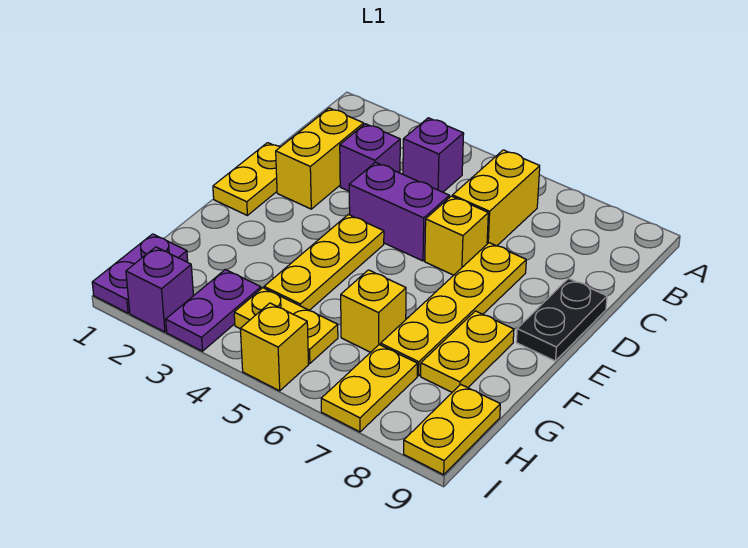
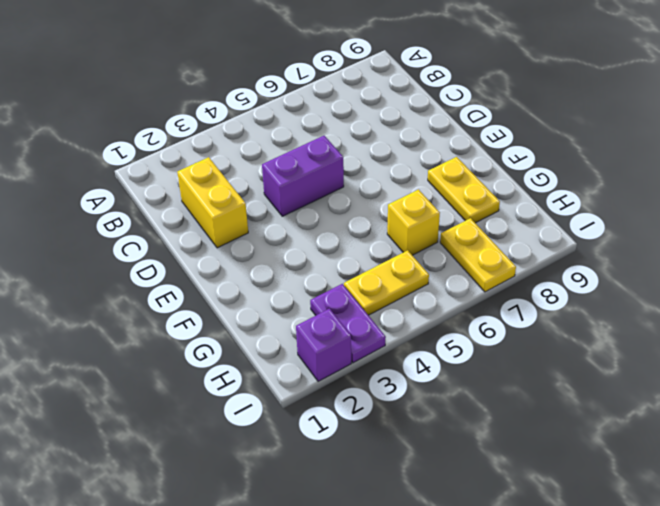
none -> purple 1x1 brick [403,118,464,192]
none -> yellow 1x2 brick [453,150,540,246]
none -> purple 1x1 brick [340,124,400,191]

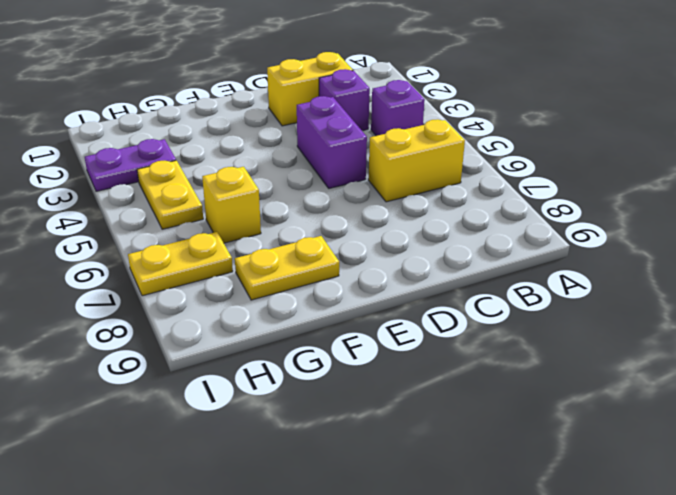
none -> yellow 1x2 plate [213,143,280,215]
none -> yellow 1x1 brick [425,196,488,275]
none -> yellow 1x4 plate [381,243,526,376]

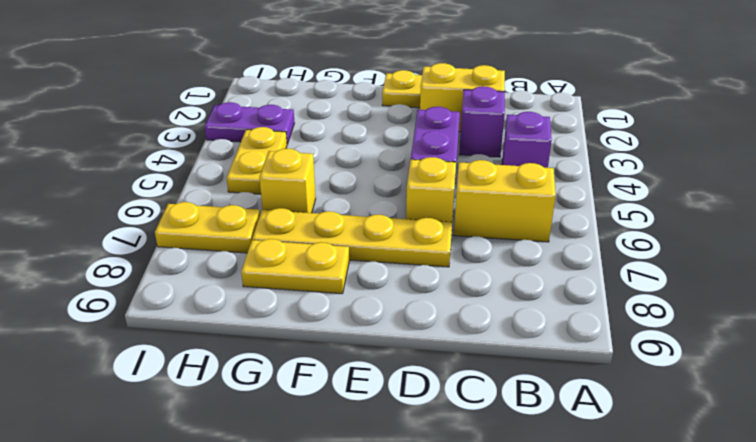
none -> black 1x2 plate [516,279,607,361]
none -> yellow 1x3 plate [264,215,384,310]
none -> purple 1x2 plate [92,234,188,313]

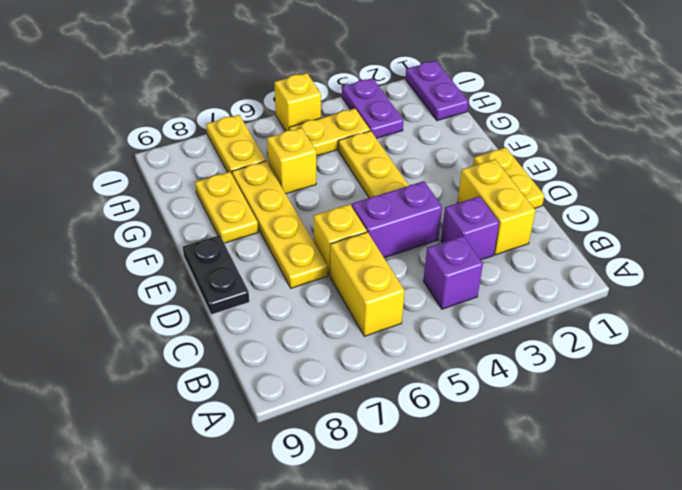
none -> yellow 1x2 plate [404,384,500,475]
none -> purple 1x1 brick [126,247,193,332]

